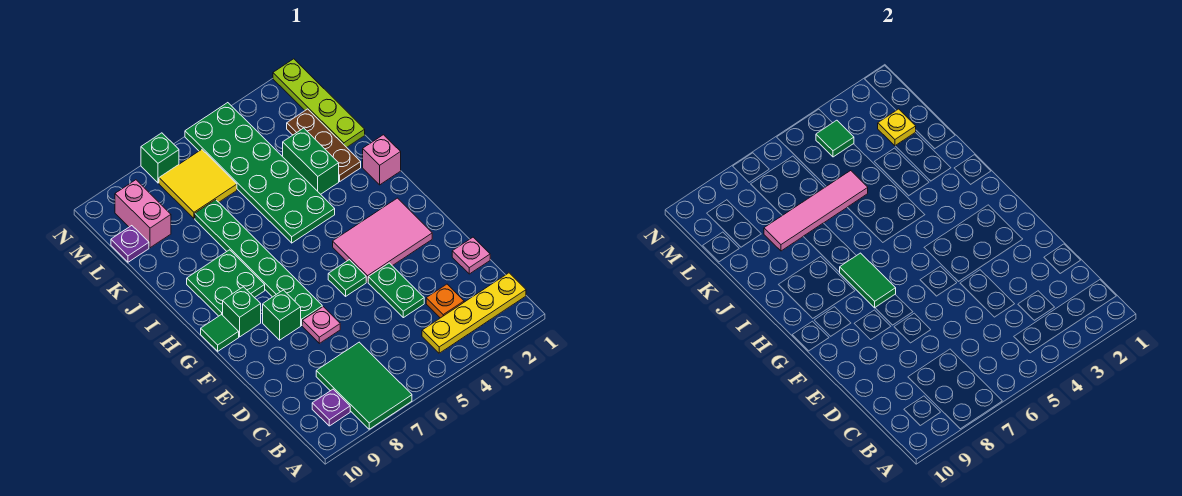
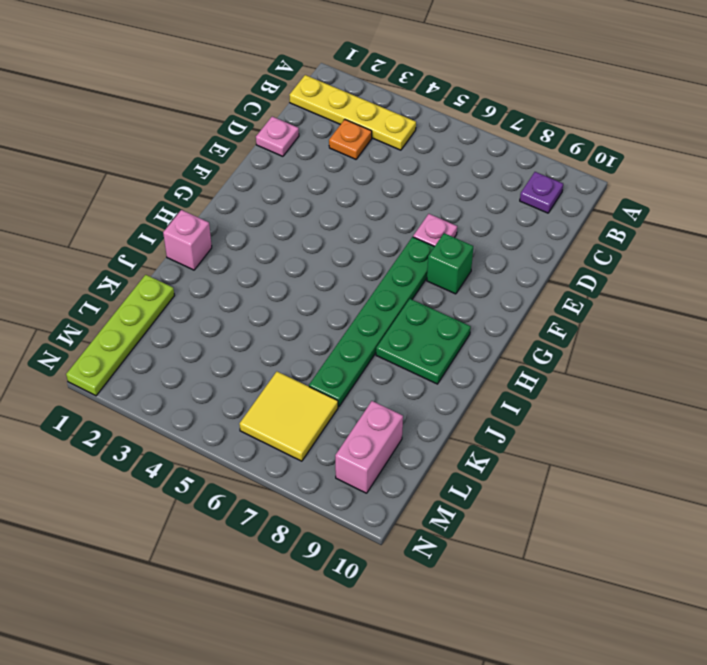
none -> green 2x3 tile [316,342,412,429]
none -> green 1x2 plate [368,263,424,318]
none -> pink 2x3 tile [333,198,432,282]

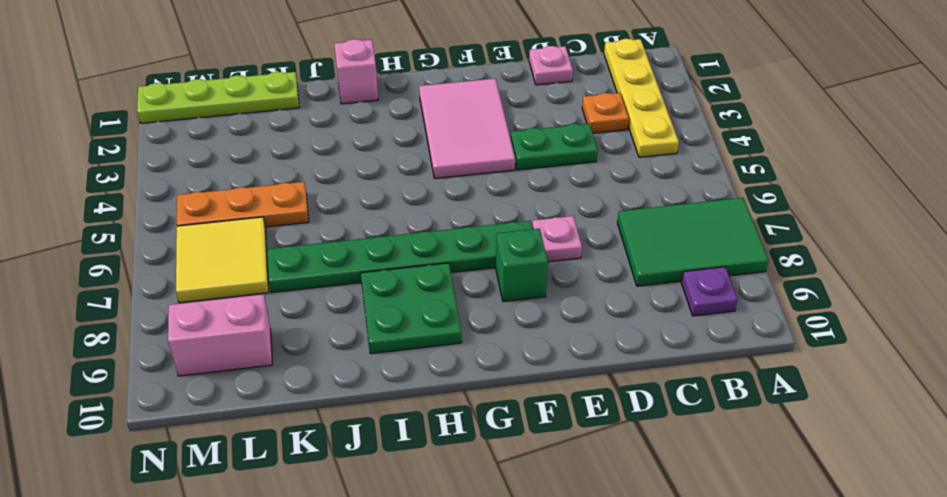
orange 1x3 plate [177,182,309,227] -> green 2x6 plate [185,103,335,243]
none -> green 1x1 plate [328,260,366,296]
none -> green 1x1 brick [223,287,261,337]
none -> green 1x1 tile [201,314,239,351]

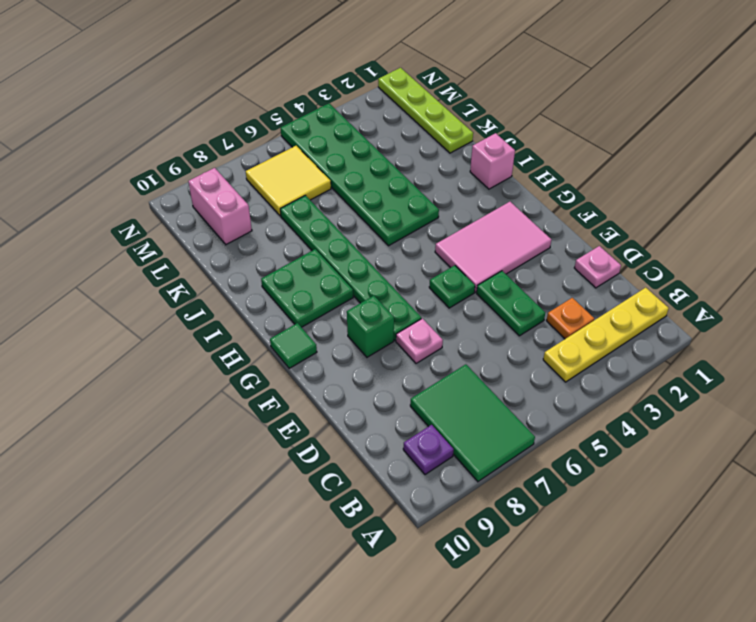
none -> green 1x1 brick [223,287,261,337]
none -> brown 1x3 plate [287,109,361,181]
none -> green 1x2 brick [283,128,339,194]

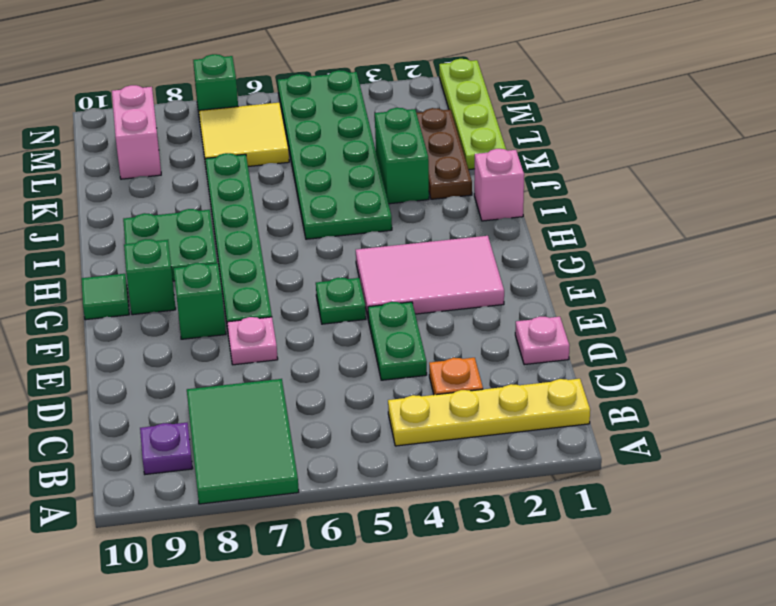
none -> purple 1x1 plate [111,226,149,262]
none -> green 1x2 tile [839,253,896,308]
none -> pink 1x4 tile [764,171,868,251]

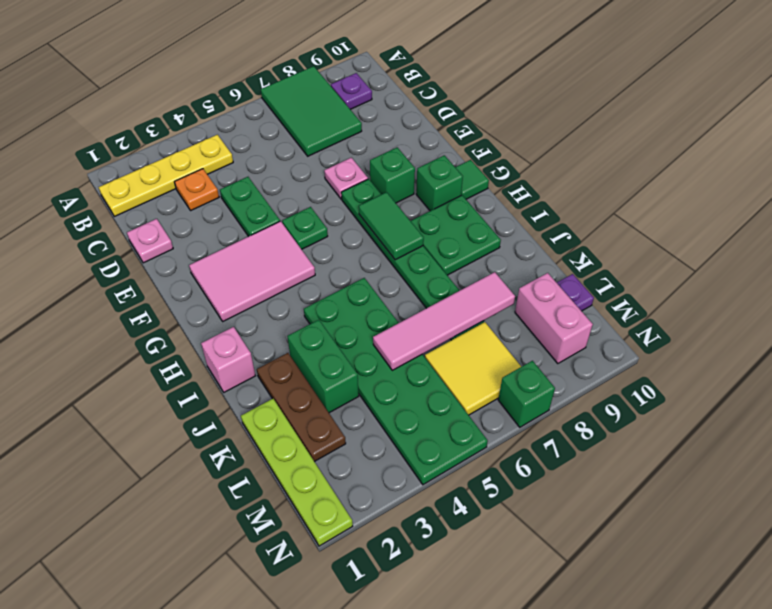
none -> yellow 1x1 plate [878,109,916,146]
none -> green 1x1 tile [816,120,854,157]

